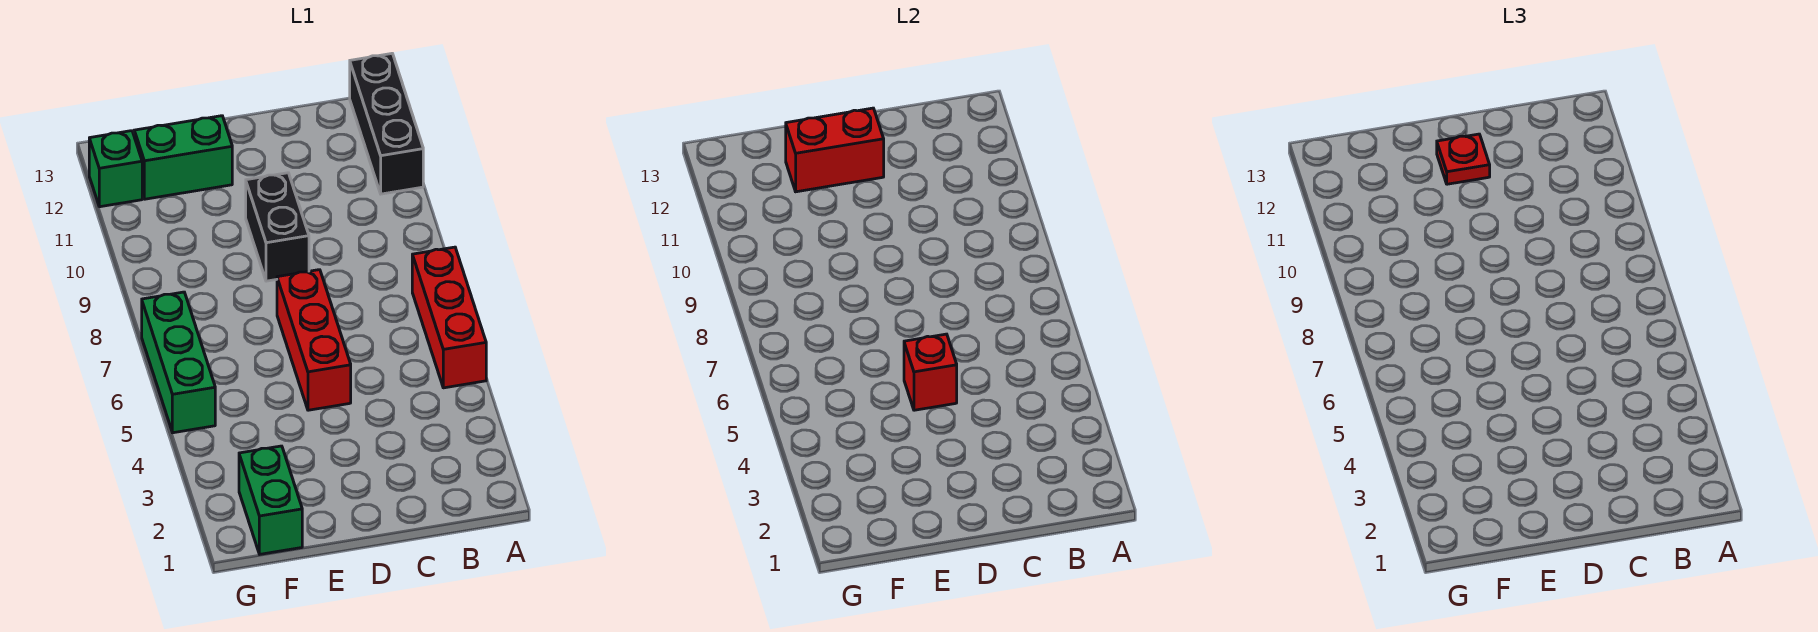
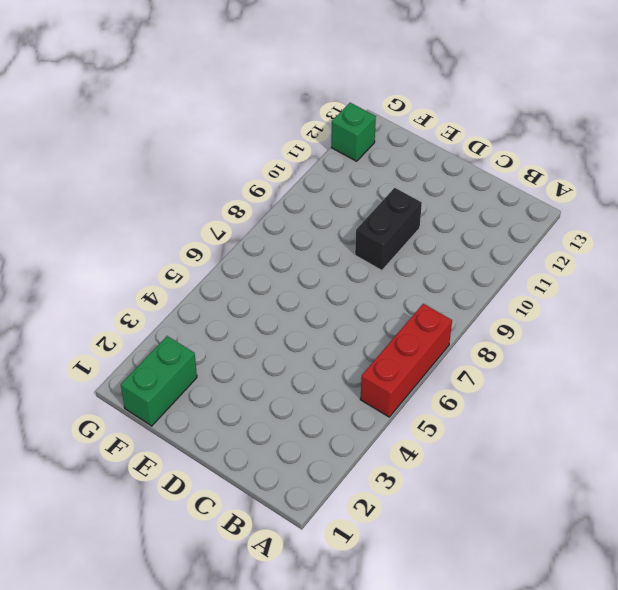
none -> black 1x3 brick [350,54,423,194]
none -> red 1x3 brick [277,270,351,410]

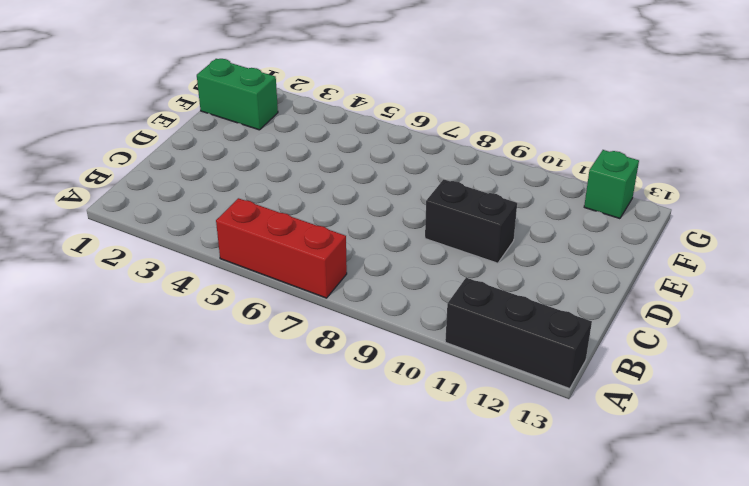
none -> red 1x3 brick [277,270,351,410]
none -> green 1x2 brick [134,116,232,199]

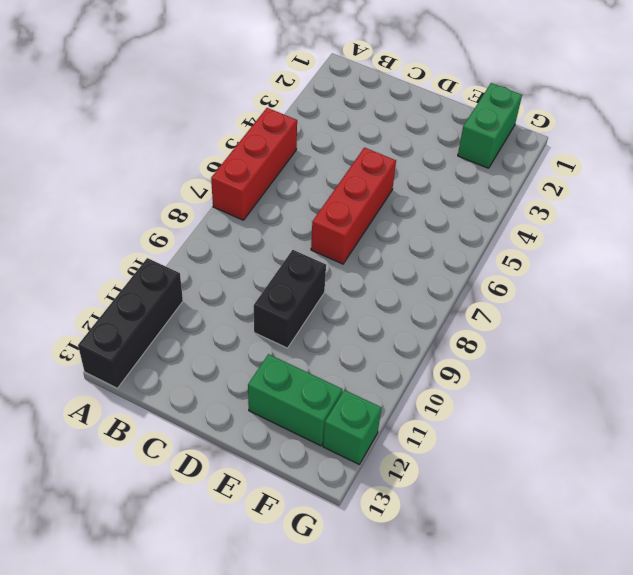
none -> green 1x3 brick [142,292,215,433]
none -> red 1x1 brick [904,334,957,410]

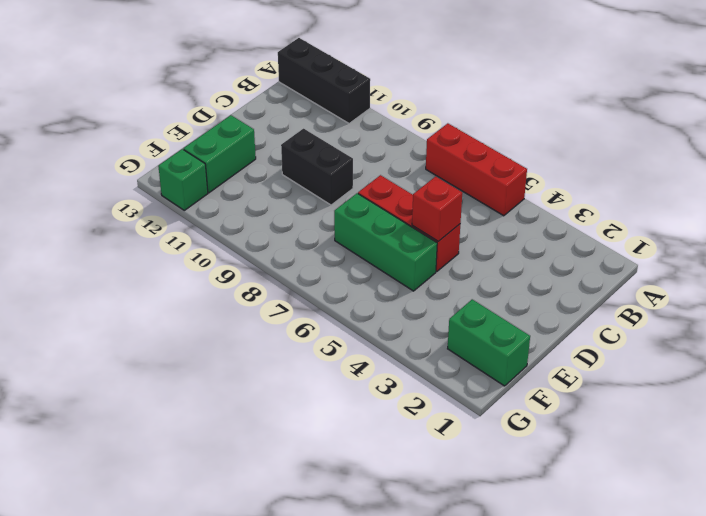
green 1x3 brick [334,193,437,291] -> green 1x3 brick moved to [142,292,215,433]
none -> red 1x2 brick [786,108,884,192]
none -> red 1x1 plate [1437,134,1490,184]

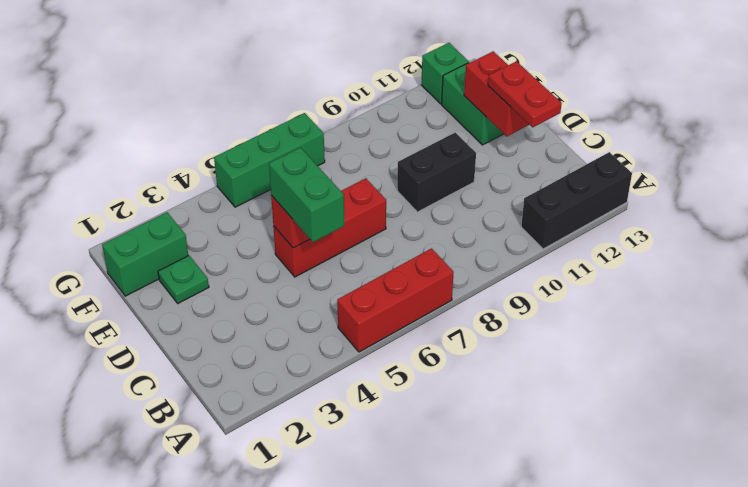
green 1x2 brick [269,148,345,242] -> none
red 1x2 plate [488,61,562,127] -> red 1x1 plate [1437,134,1490,184]
green 1x1 plate [158,255,209,303] -> none

